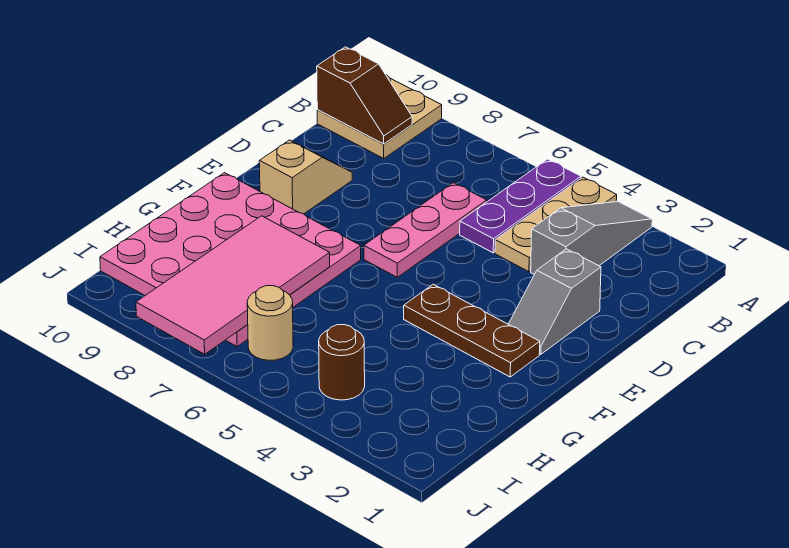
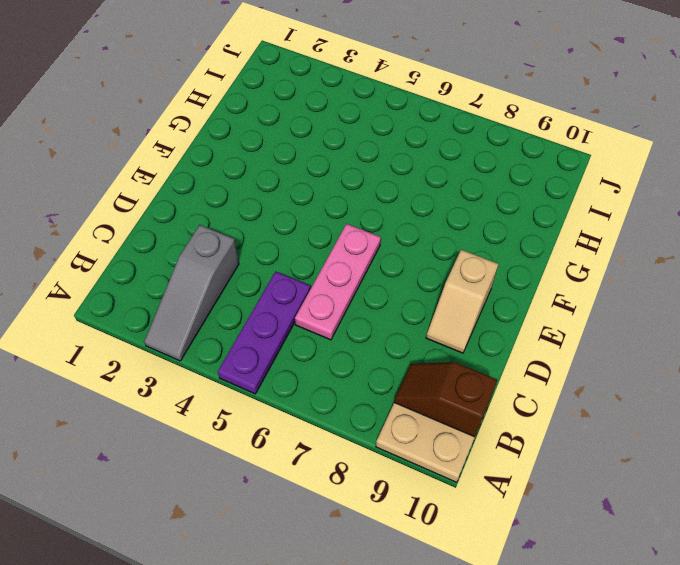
none -> tan 1x3 plate [495,177,617,272]
none -> grey 1x2 slope [508,249,601,354]
none -> brown 1x3 plate [404,284,540,377]

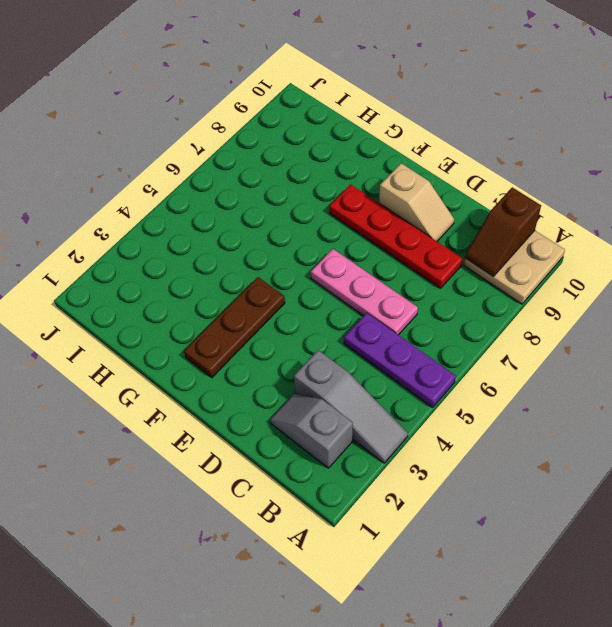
grey 1x2 slope [270,394,353,468] -> grey 1x2 slope moved to [508,249,601,354]
red 1x4 plate [329,184,462,288] -> pink 4x4 plate [100,173,361,347]
none -> tan 1x3 plate [495,177,617,272]
none -> brown 1x1 round brick [319,325,365,400]
none -> tan 1x1 round brick [247,286,293,360]

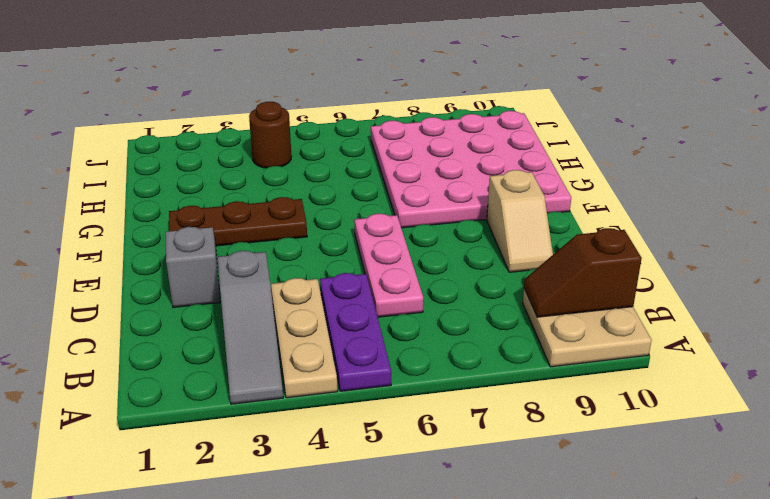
none -> tan 1x1 round brick [247,286,293,360]
none -> pink 2x4 tile [136,216,330,354]

